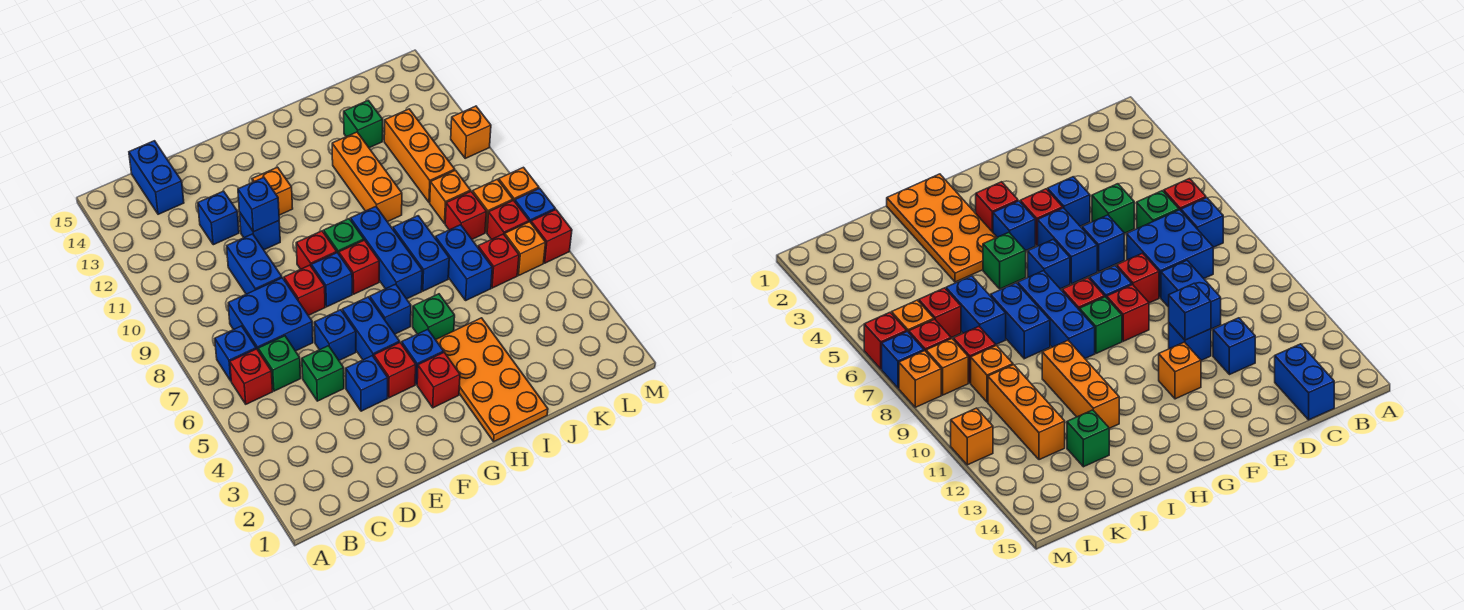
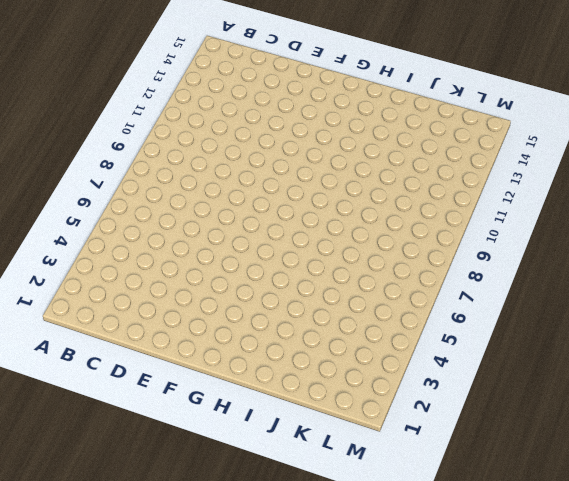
none -> red 1x1 brick [230,349,273,404]
none -> blue 1x1 brick [215,326,256,381]
none -> green 1x1 brick [258,336,301,391]
none -> blue 2x2 brick [228,278,313,351]

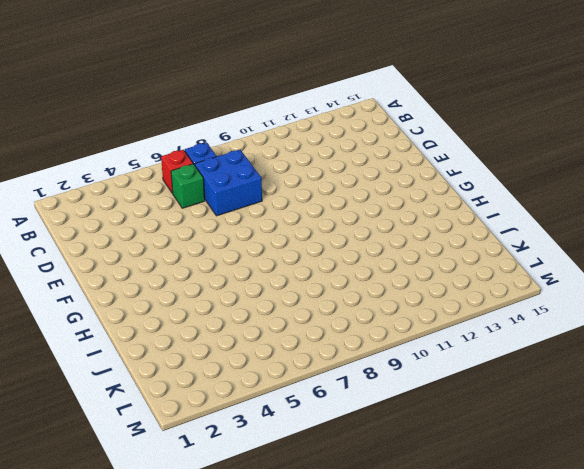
none -> blue 1x2 brick [129,141,184,214]
none -> green 1x1 brick [302,346,344,401]
none -> blue 1x2 brick [227,234,282,294]
none -> blue 1x1 brick [198,191,239,245]

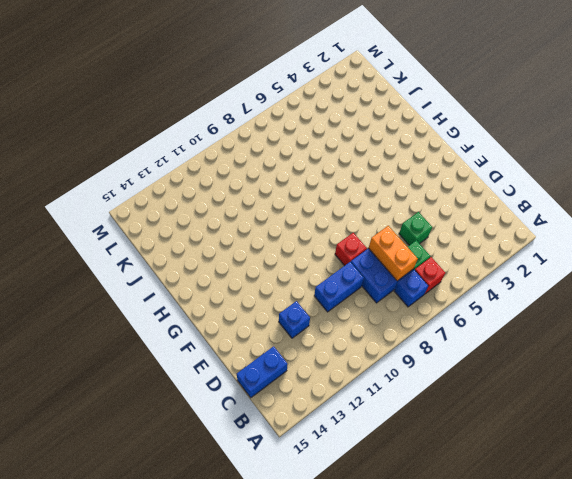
orange 1x2 brick [369,226,418,281] -> none
none -> blue 1x1 brick [346,356,388,411]
none -> blue 1x1 brick [314,310,356,360]
none -> blue 1x1 brick [240,213,280,250]
none -> red 1x1 brick [374,343,416,398]

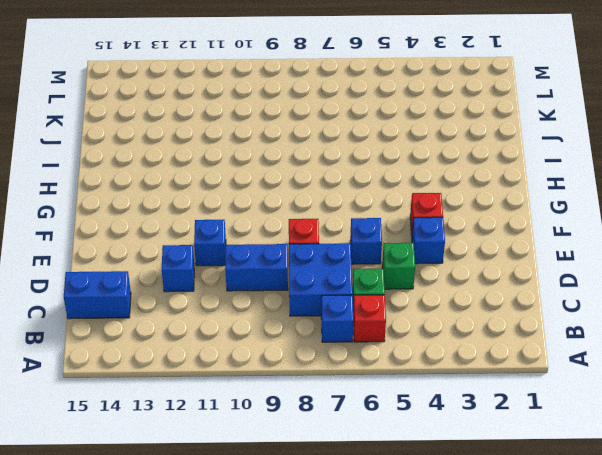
none -> blue 1x2 brick [342,297,400,360]
none -> blue 1x1 brick [311,253,352,307]
none -> red 1x1 brick [296,231,337,269]
none -> orange 1x1 brick [252,167,293,215]

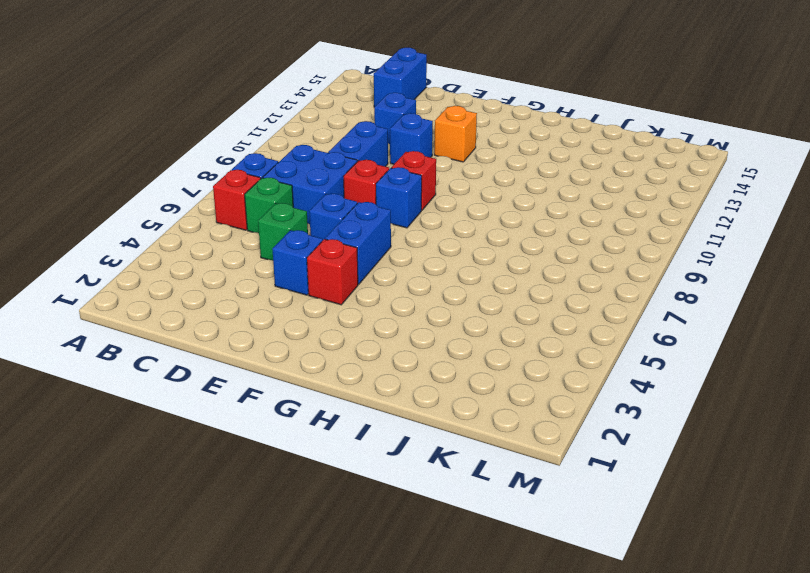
none -> red 1x1 brick [417,352,460,408]
none -> blue 1x1 brick [402,329,444,384]
none -> blue 1x1 brick [370,284,411,334]
none -> red 1x1 brick [339,240,379,294]

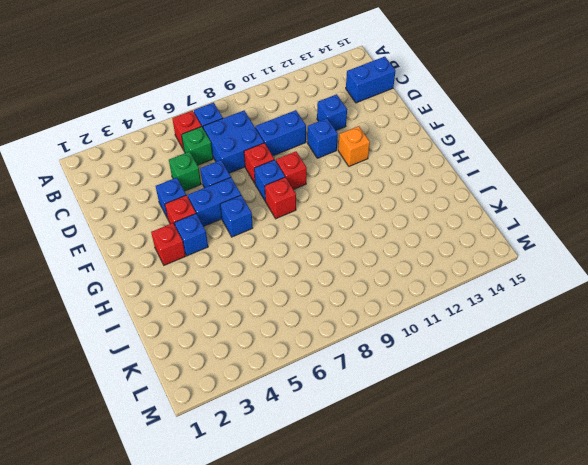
none -> green 1x1 brick [324,219,364,254]
none -> orange 2x4 plate [436,318,548,441]
none -> green 1x1 brick [413,294,455,340]
none -> blue 1x3 brick [351,207,422,299]

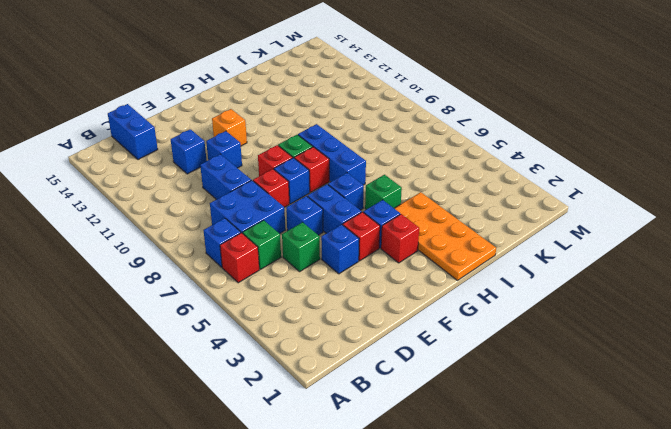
none -> blue 1x2 brick [393,216,449,291]
none -> orange 1x3 brick [332,132,402,222]
none -> blue 1x2 brick [435,225,492,300]
none -> green 1x1 brick [344,100,383,148]

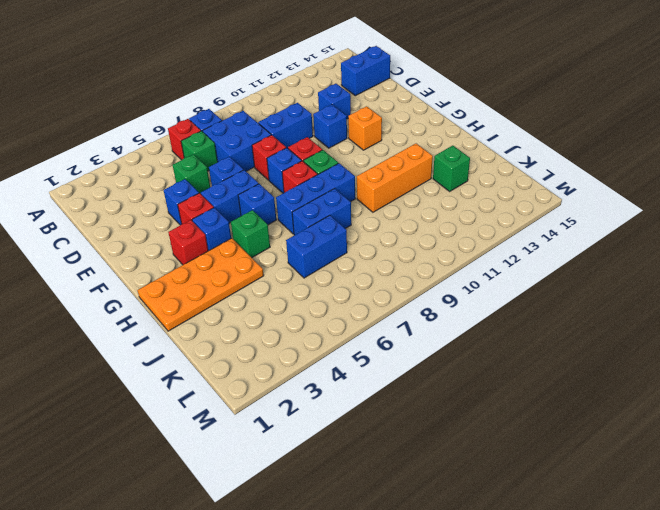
none -> red 1x1 brick [478,234,519,288]
none -> red 1x1 brick [445,191,486,239]
none -> orange 1x1 brick [430,170,471,223]
none -> orange 1x3 brick [384,109,455,203]

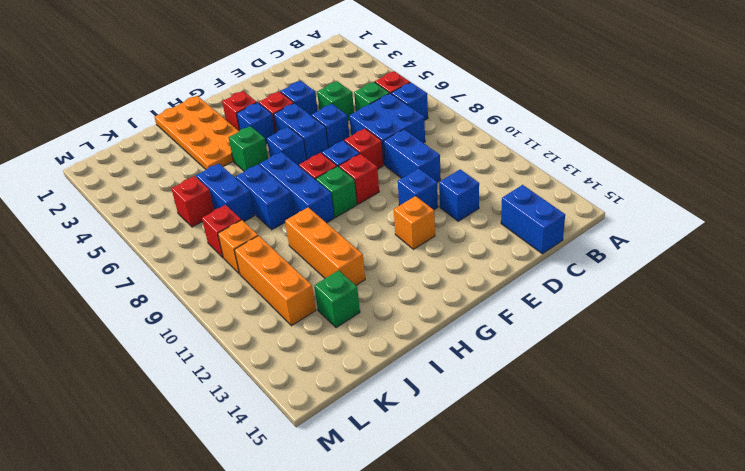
none -> orange 1x1 brick [505,222,546,275]
none -> red 1x1 brick [487,200,529,240]
none -> orange 1x1 brick [472,179,513,233]
none -> red 1x1 brick [531,210,572,263]

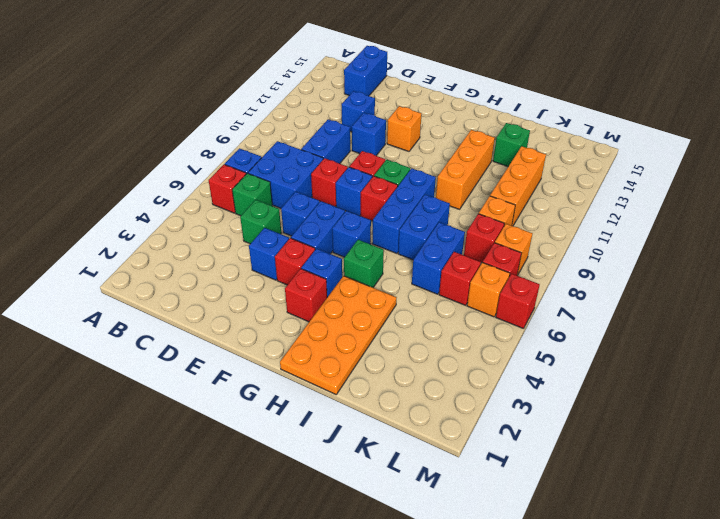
none -> blue 1x1 brick [515,188,555,222]
none -> orange 1x1 brick [499,167,539,201]
none -> orange 1x1 brick [451,106,491,158]
none -> blue 1x1 brick [238,178,279,232]

